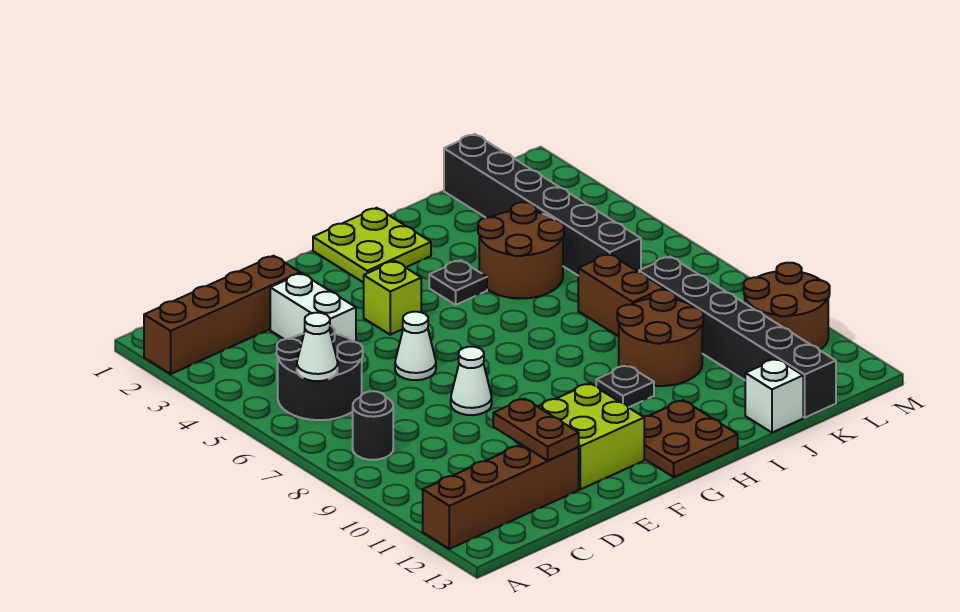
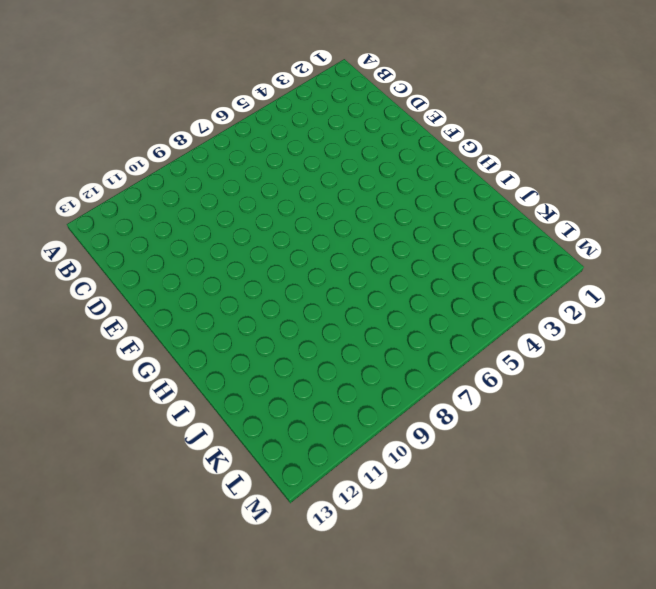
none -> brown 1x4 brick [144,256,300,374]
none -> brown 1x4 brick [423,444,579,549]
none -> black 2x2 round brick [277,326,363,420]

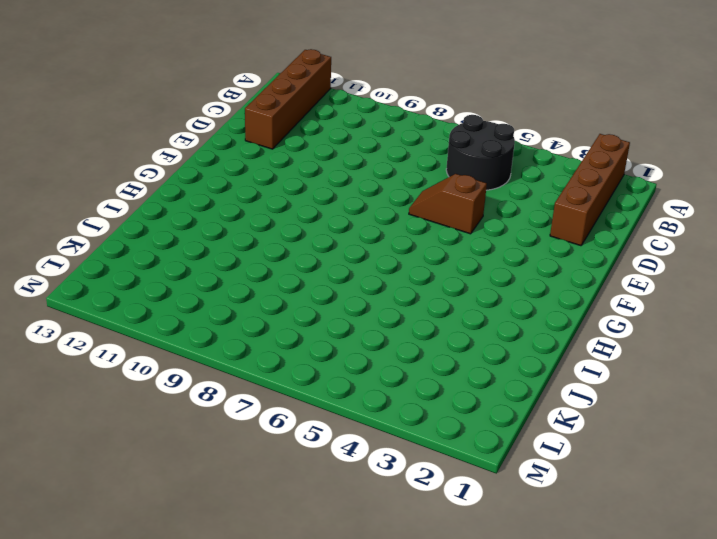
brown 1x2 slope [409,174,487,234] -> white 1x1 cone [395,312,436,380]
none -> black 1x1 round brick [353,391,393,460]
none -> white 1x2 brick [270,273,356,342]
none -> white 1x1 cone [451,347,492,415]

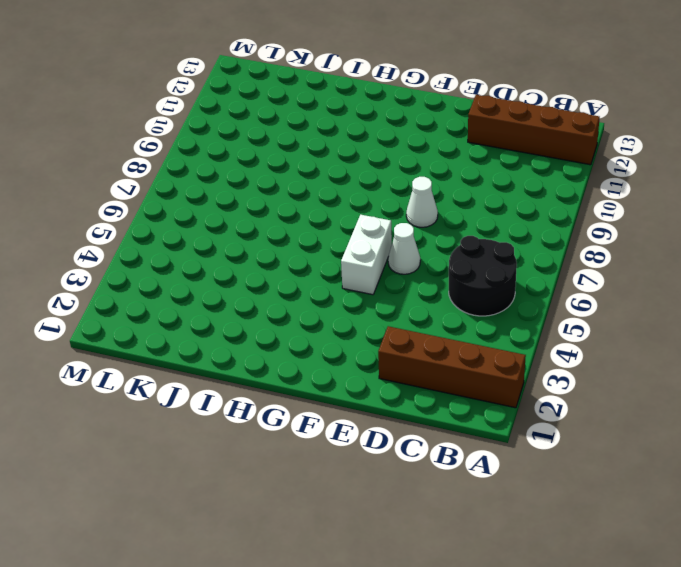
white 1x2 brick [341,215,392,295] -> white 1x2 brick moved to [270,273,356,342]
none -> black 1x1 round brick [353,391,393,460]
none -> lime 2x2 brick [539,383,644,489]
none -> lime 1x1 brick [364,261,421,335]

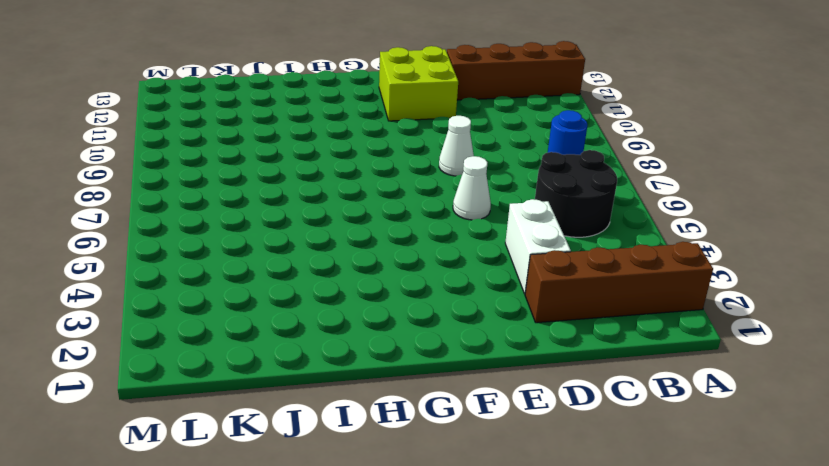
blue 1x1 round brick [548,110,587,155] -> black 1x1 round brick [353,391,393,460]
none -> lime 1x1 brick [364,261,421,335]
none -> lime 2x2 plate [313,208,431,283]
none -> brown 2x2 plate [643,400,738,477]

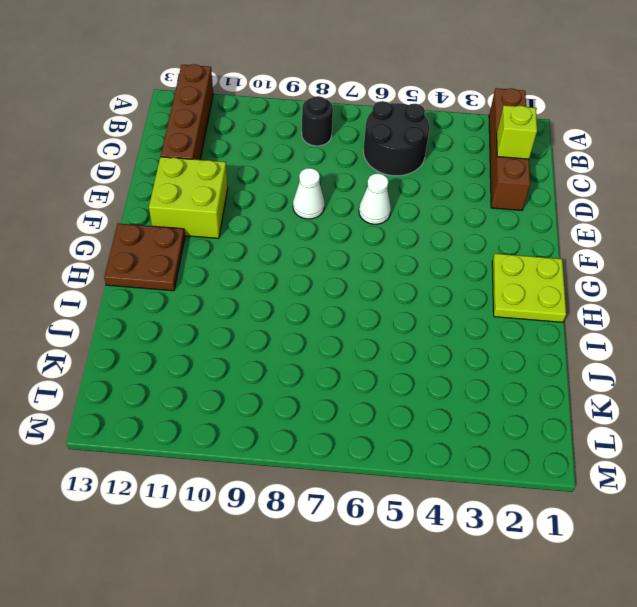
lime 1x1 brick [497,105,537,159] -> lime 1x1 brick moved to [364,261,421,335]
none -> white 1x2 brick [270,273,356,342]
none -> black 1x1 plate [429,260,487,305]
none -> black 1x1 plate [596,365,654,407]

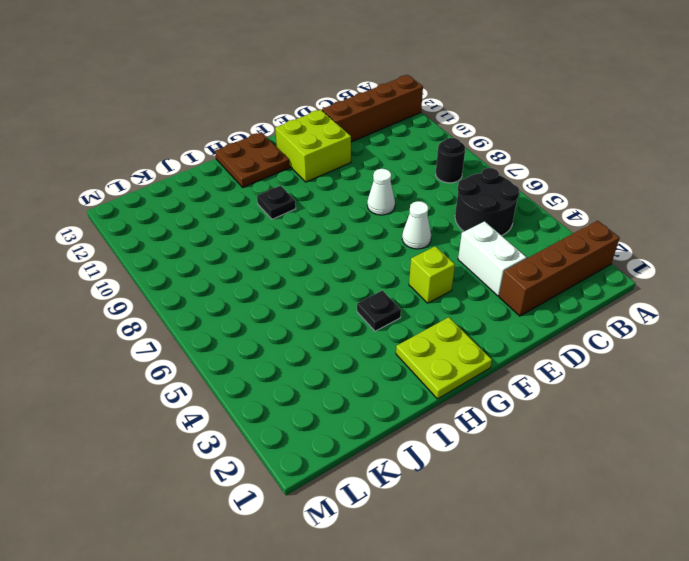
none -> brown 2x2 round brick [478,202,564,298]
none -> brown 2x2 round brick [617,290,703,386]
none -> brown 1x2 brick [578,254,664,336]

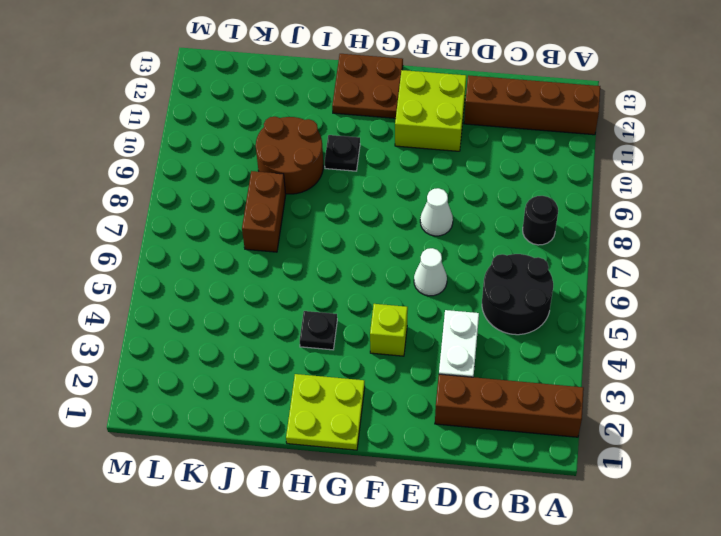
none -> brown 2x2 round brick [478,202,564,298]
none -> white 1x1 brick [745,359,803,433]
none -> black 1x6 brick [444,134,641,275]

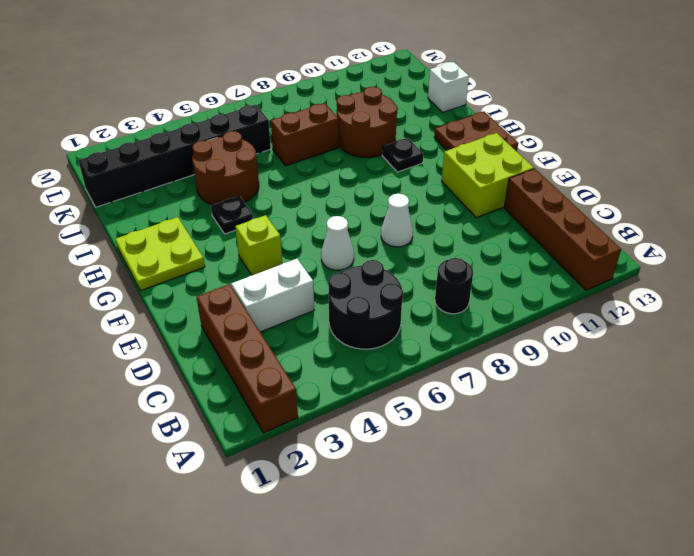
none -> black 1x6 brick [639,257,836,418]
none -> brown 2x2 round brick [744,263,830,350]
none -> white 1x1 cone [297,313,338,381]

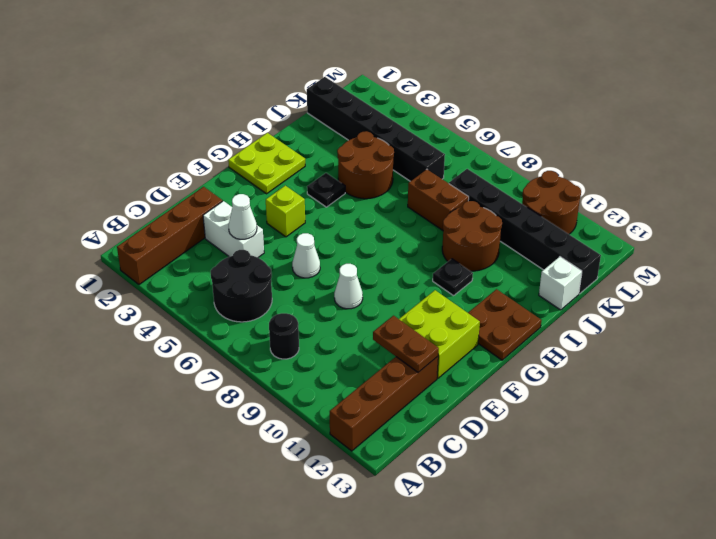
white 1x1 cone [229,194,257,239] -> white 1x1 cone moved to [297,313,338,381]

